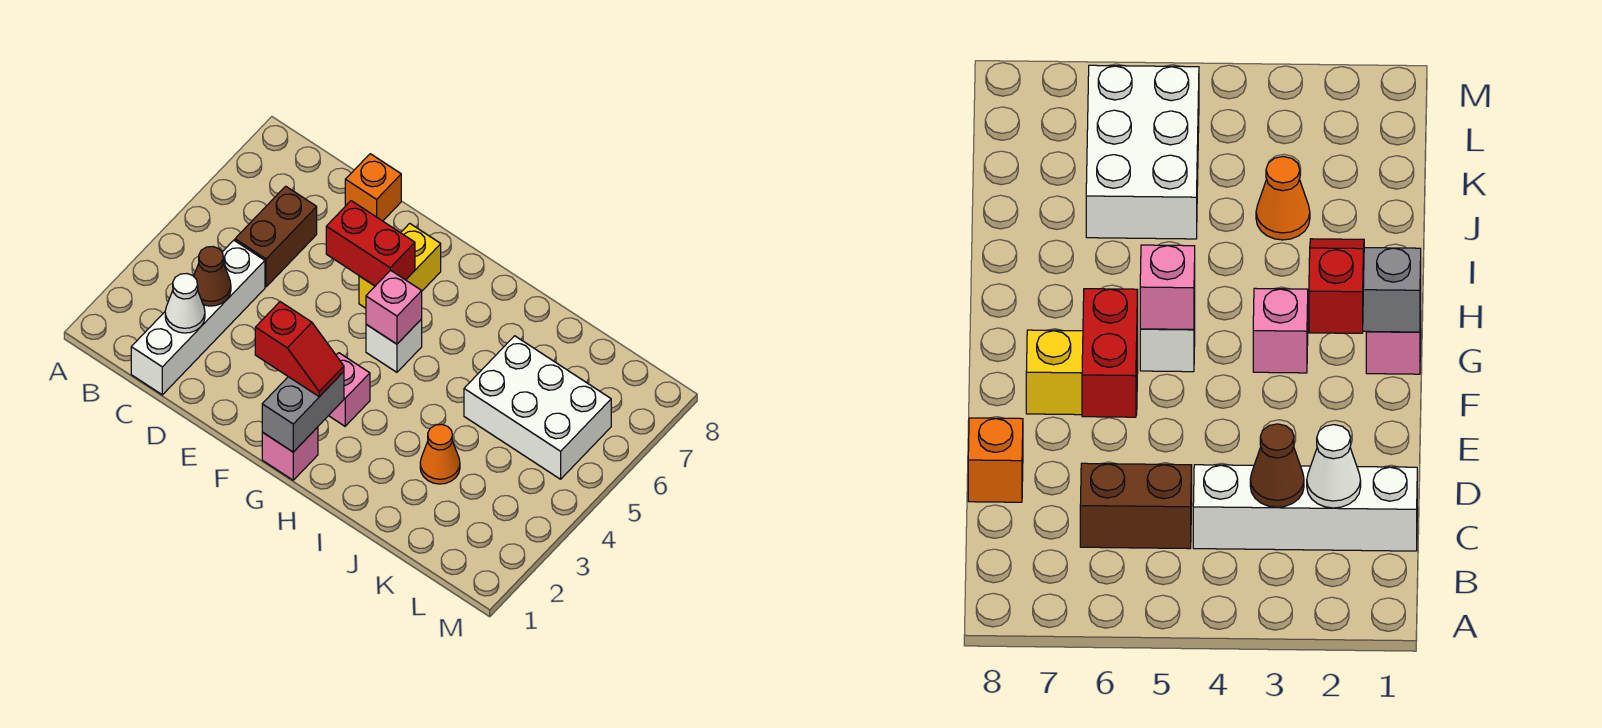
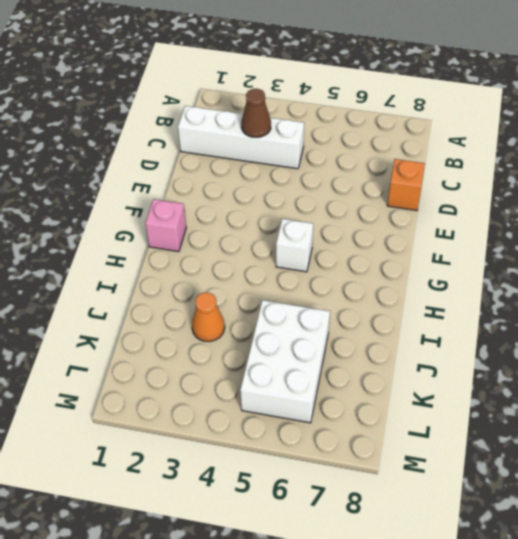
none -> brown 1x2 brick [235,186,317,287]
none -> yellow 1x2 brick [359,223,441,308]
none -> pink 1x1 brick [329,353,370,426]

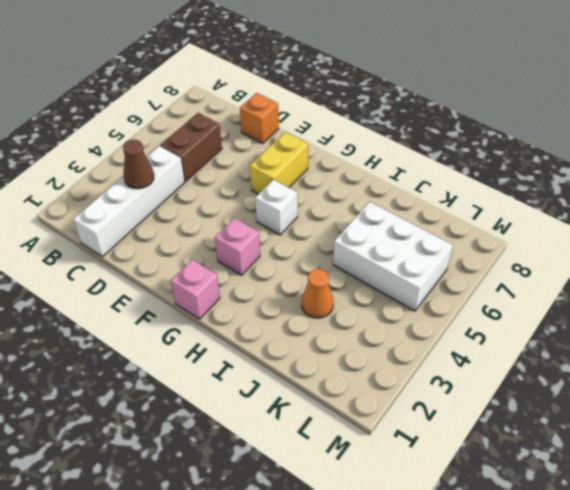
none -> white 1x1 cone [165,273,205,333]
none -> red 1x2 brick [326,201,415,286]
none -> grey 1x2 brick [262,372,344,452]

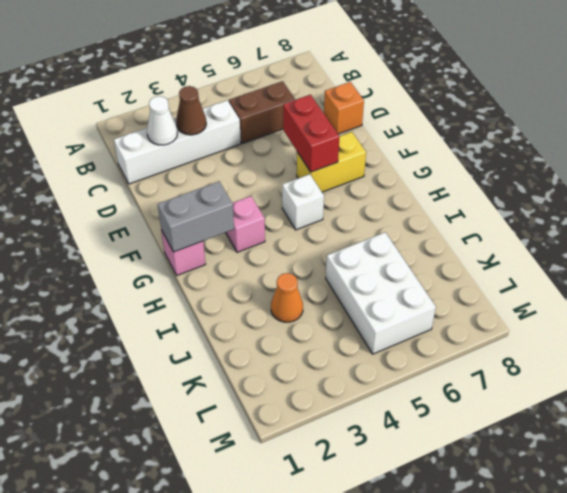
none -> pink 1x1 brick [366,270,422,344]
none -> red 1x2 slope [255,302,344,397]

